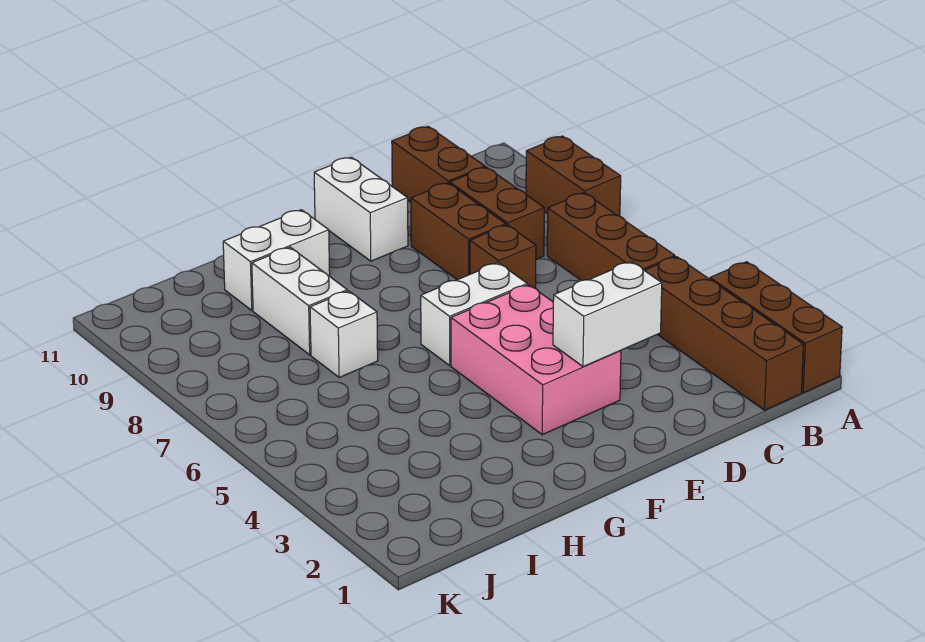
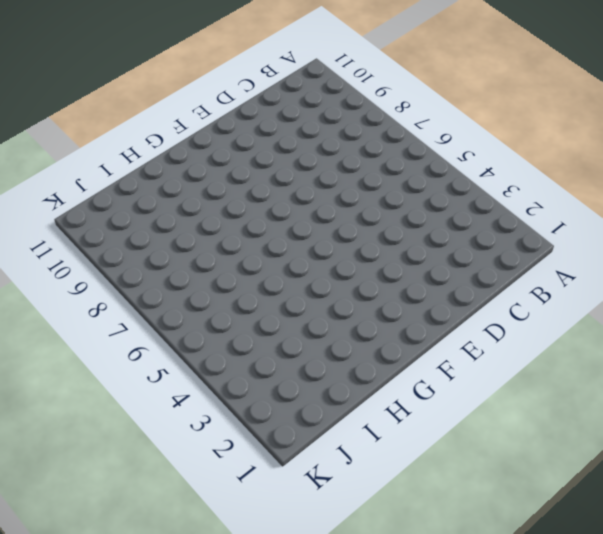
none -> brown 1x3 brick [710,262,842,393]
none -> brown 1x2 brick [526,136,621,216]
none -> brown 1x4 brick [644,257,804,410]

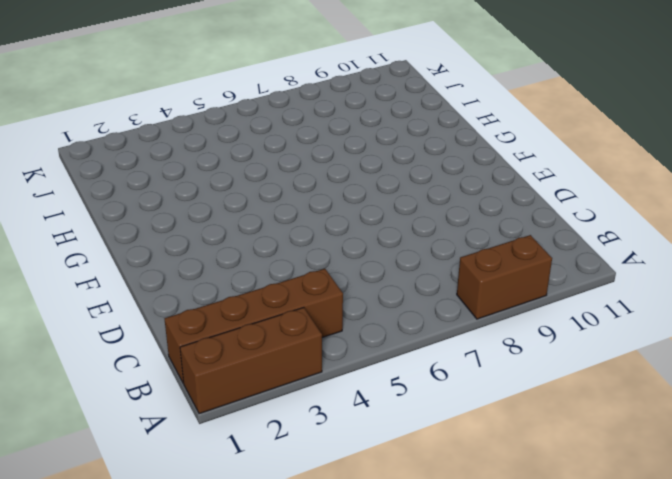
none -> brown 1x3 brick [547,193,675,281]
none -> brown 1x2 brick [450,167,544,259]
none -> brown 1x2 brick [392,127,485,202]

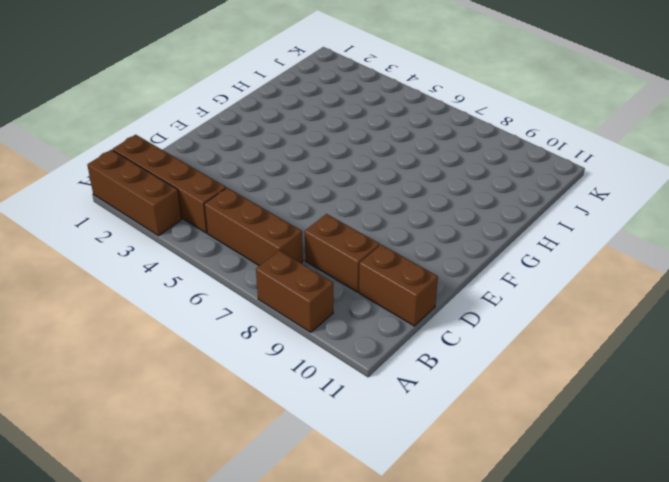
none -> brown 1x1 brick [470,225,536,288]
none -> brown 1x2 brick [411,183,506,280]
none -> pink 2x3 brick [451,285,621,435]

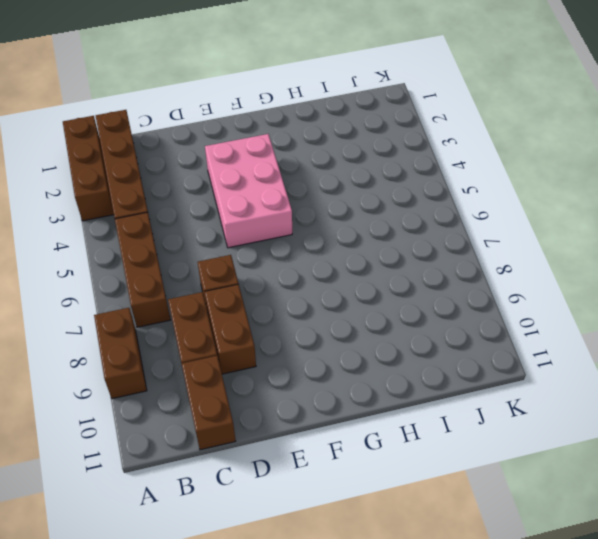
none -> white 1x2 brick [421,263,527,365]
none -> white 1x2 brick [314,157,408,261]
none -> white 1x2 brick [223,210,330,310]

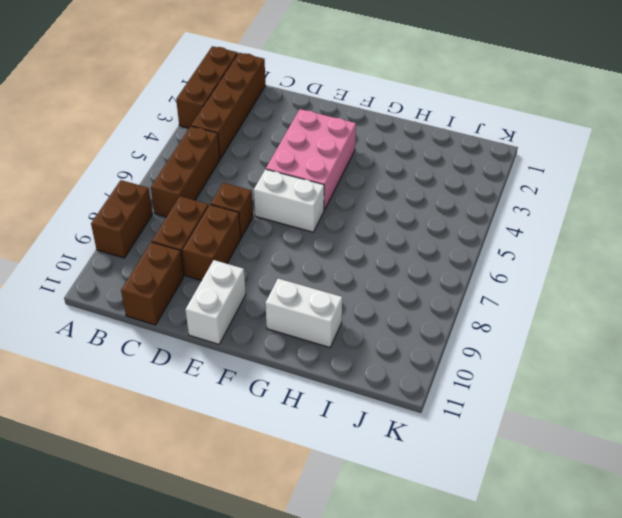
none -> white 1x1 brick [310,291,378,377]
none -> white 1x2 brick [252,247,347,355]
none -> white 1x2 brick [553,262,662,367]

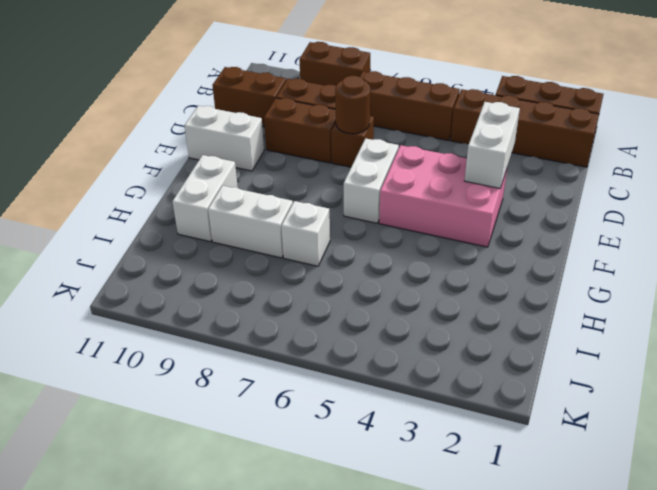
brown 1x1 round brick [335,76,370,134] -> none

